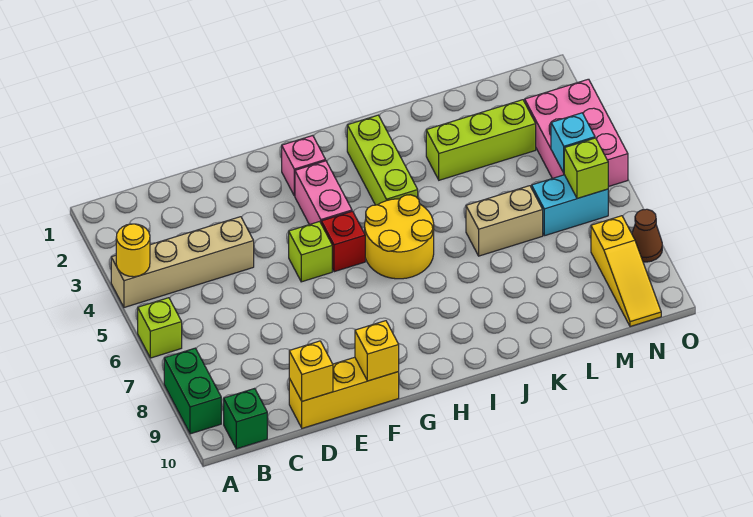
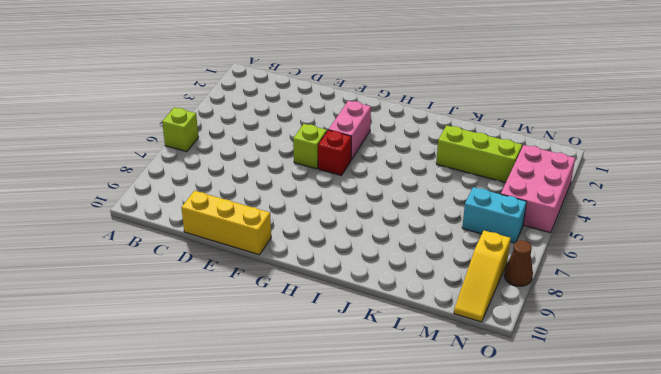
none -> tan 1x4 brick [111,217,254,307]
none -> green 1x2 brick [164,348,221,434]
none -> green 1x1 brick [224,388,267,449]

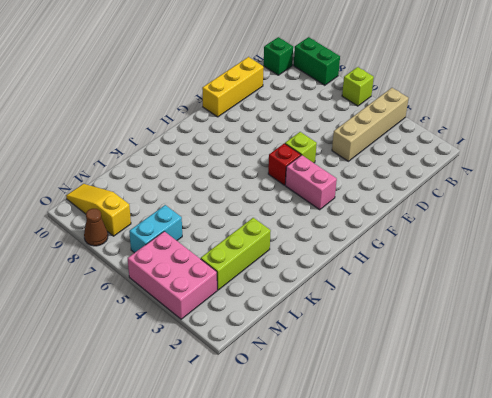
none -> pink 1x1 brick [282,136,326,196]
none -> yellow 2x2 round brick [365,195,434,279]
none -> lime 1x3 brick [347,115,418,205]

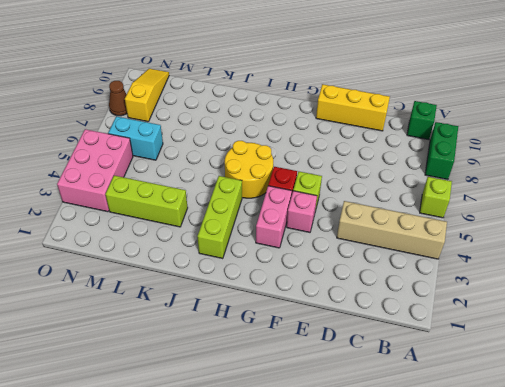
pink 1x1 brick [287,191,317,232] -> pink 1x1 brick moved to [282,136,326,196]
none -> tan 1x2 brick [466,186,543,256]
none -> yellow 1x1 round brick [116,224,150,277]
none -> yellow 1x1 brick [289,341,333,401]

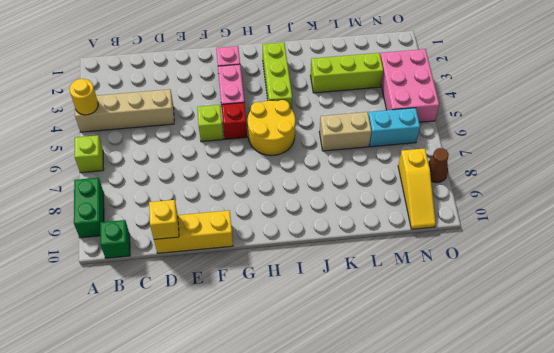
none -> yellow 1x1 brick [355,321,399,381]
none -> cyan 1x1 brick [551,113,595,173]
none -> lime 1x1 brick [564,138,608,199]

